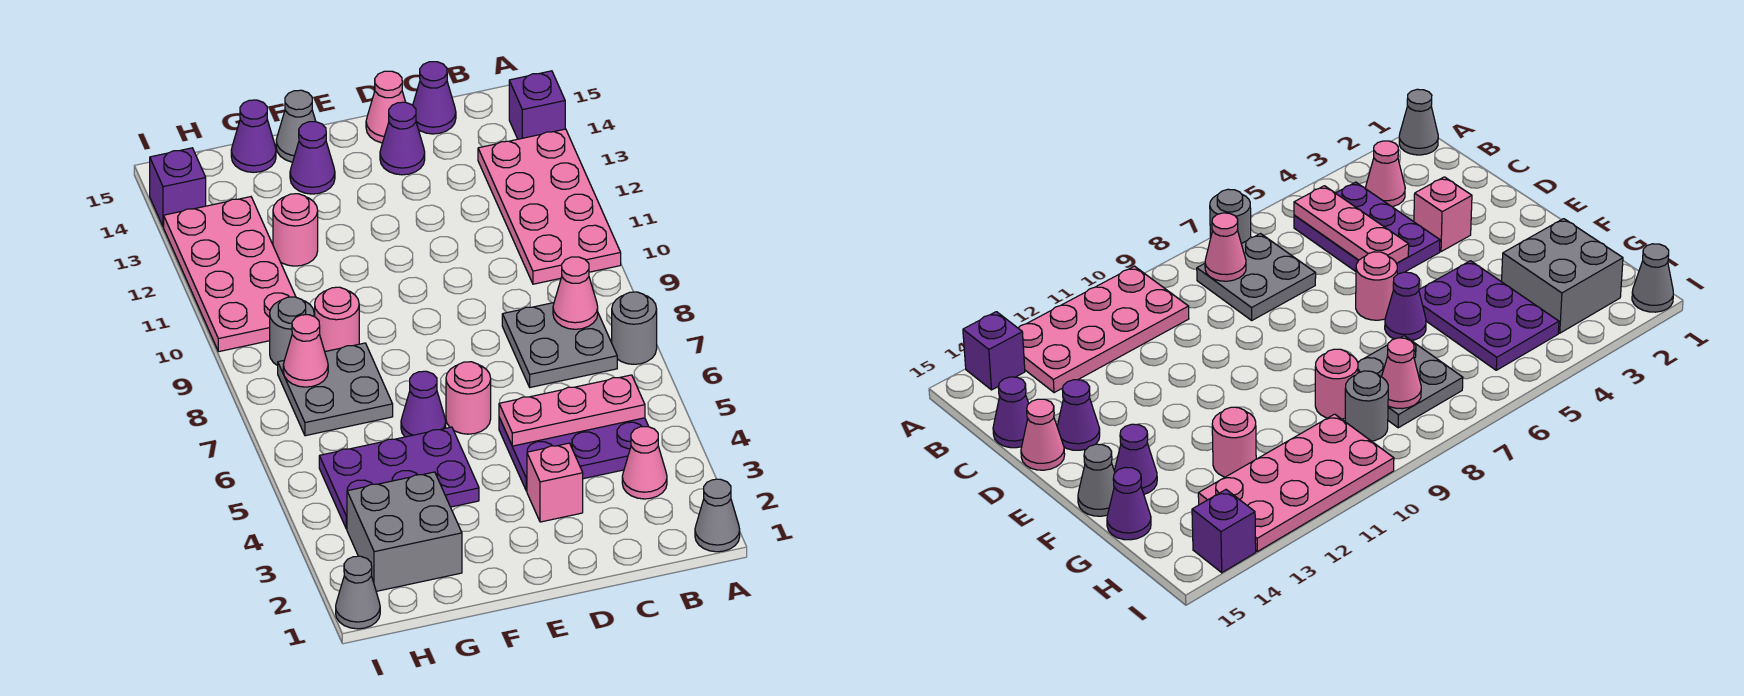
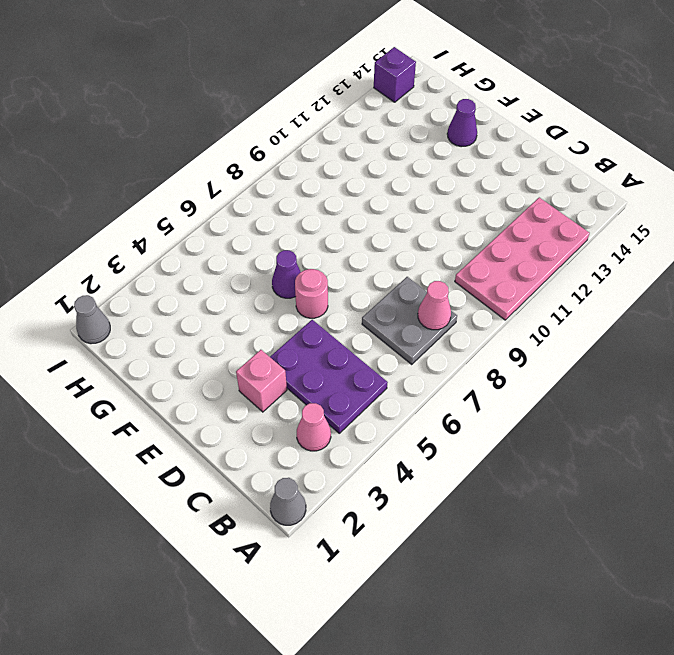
none -> grey 1x1 round brick [612,292,657,364]
none -> purple 1x1 brick [509,71,565,139]
none -> purple 1x1 cone [413,62,456,134]

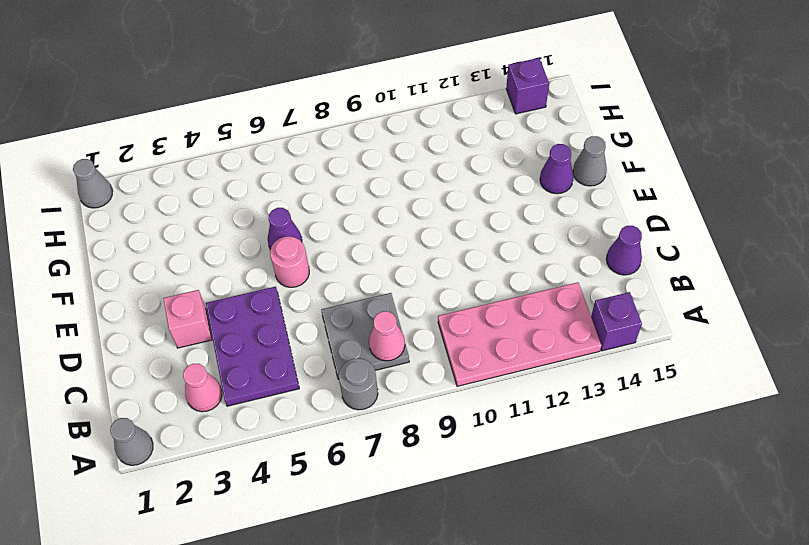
none -> purple 1x1 cone [380,102,425,175]
none -> pink 1x1 cone [366,71,405,143]
none -> purple 2x3 plate [319,427,479,529]

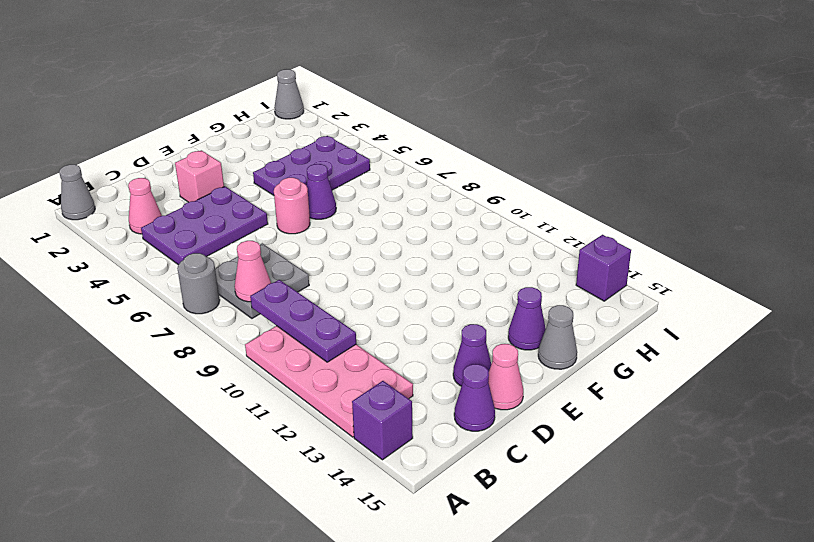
purple 1x3 plate [250,280,356,362] -> none
none -> grey 2x2 brick [347,472,462,591]
none -> grey 2x2 plate [278,343,393,436]
none -> pink 1x1 round brick [314,287,359,352]

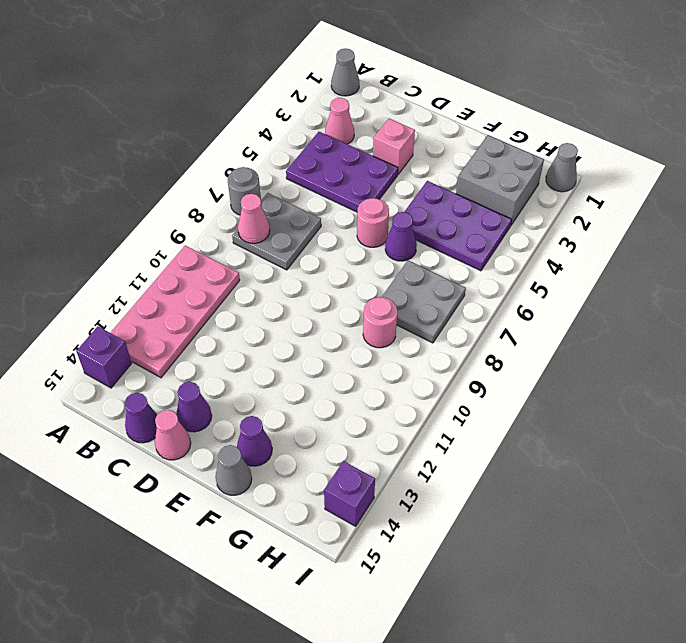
none -> pink 1x1 round brick [273,194,318,266]
none -> purple 1x1 cone [231,100,276,172]
none -> grey 1x1 round brick [270,297,314,366]

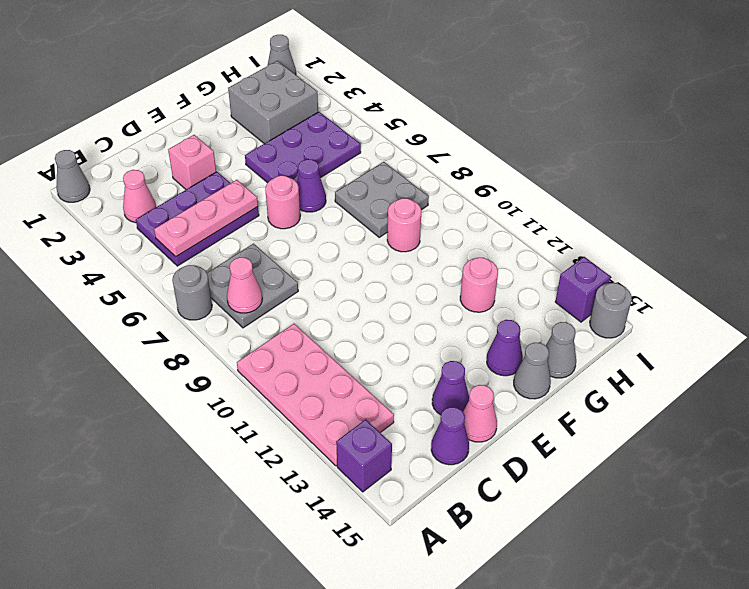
grey 1x1 cone [546,322,576,378] -> purple 1x1 cone [231,100,276,172]
grey 1x1 round brick [590,283,632,338] -> grey 1x1 round brick moved to [270,297,314,366]
none -> pink 2x4 plate [164,197,296,352]
none -> pink 1x1 cone [283,315,328,387]

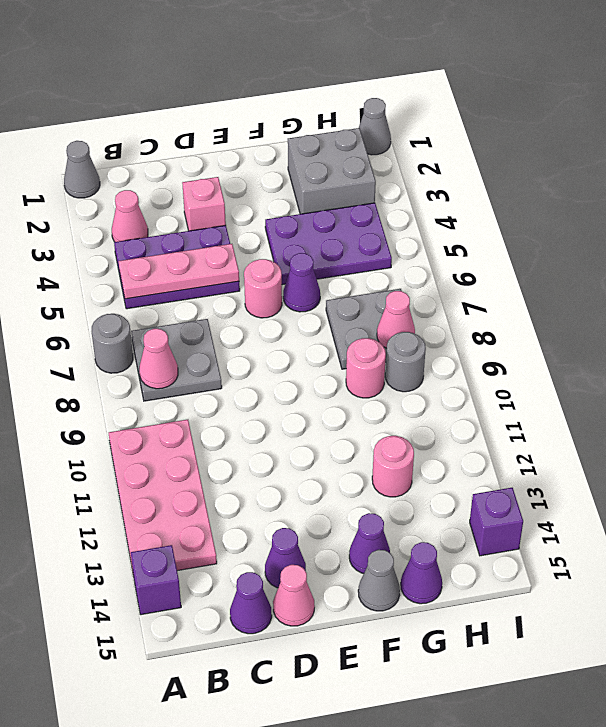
none -> pink 2x4 plate [164,197,296,352]

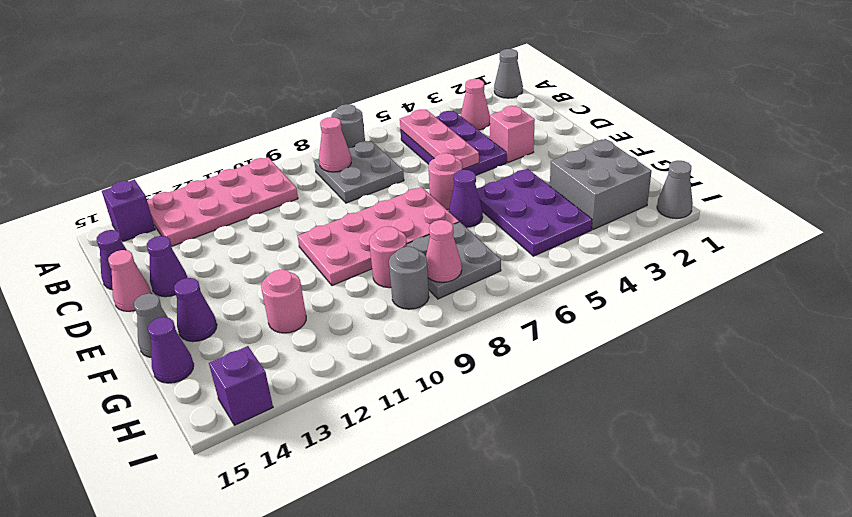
pink 2x4 plate [298,187,459,286] -> pink 2x4 plate moved to [164,197,296,352]

